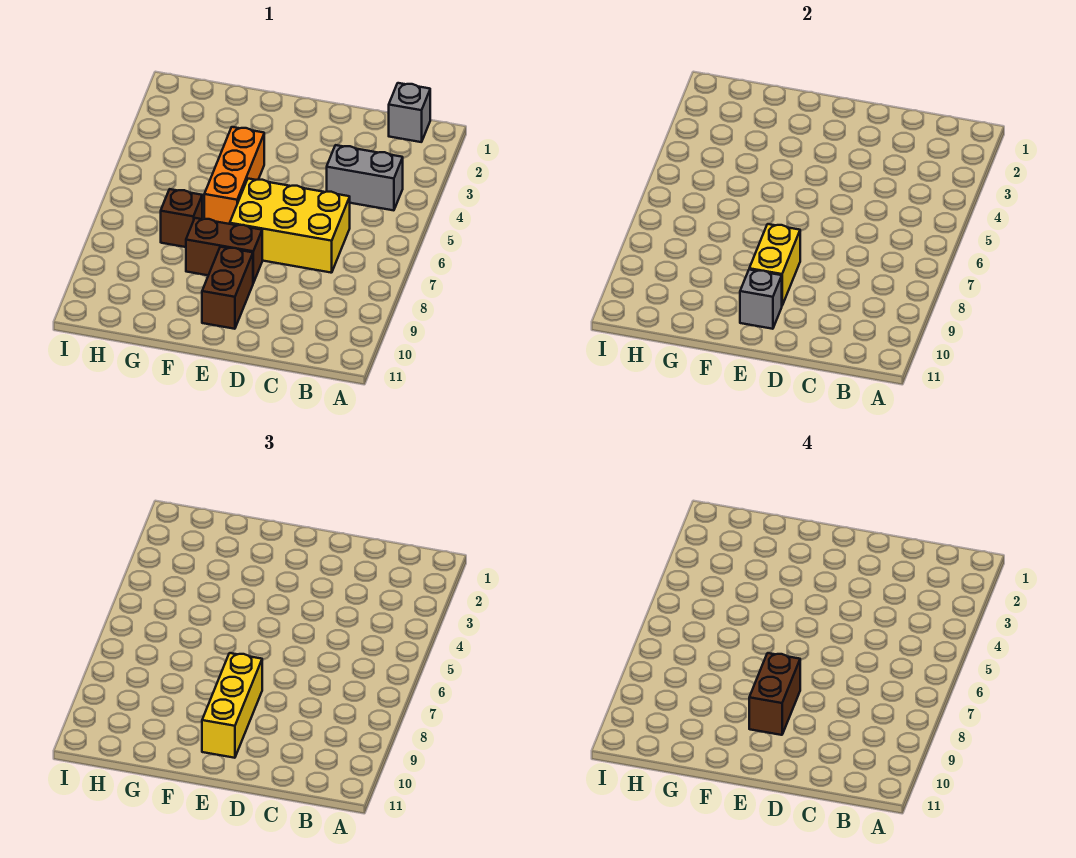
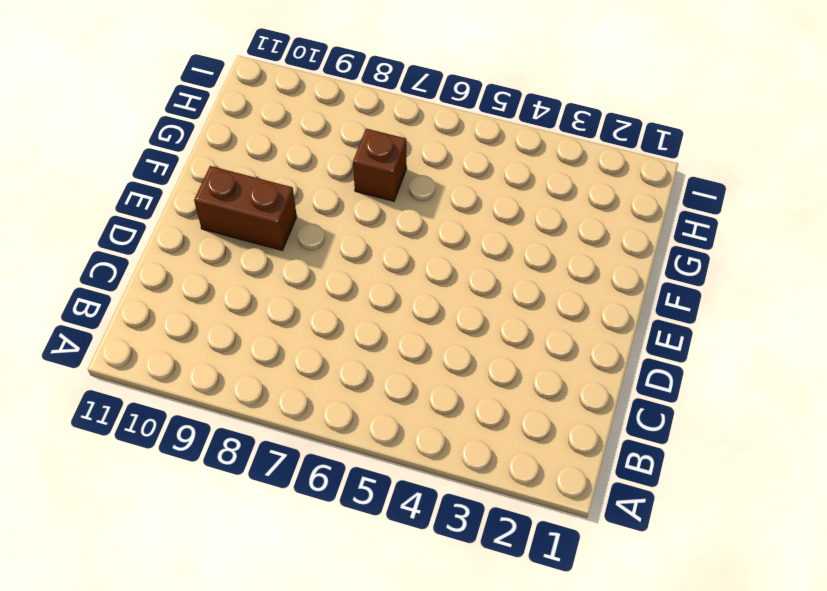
none -> grey 1x1 brick [389,83,430,142]
none -> grey 1x2 brick [327,145,403,210]

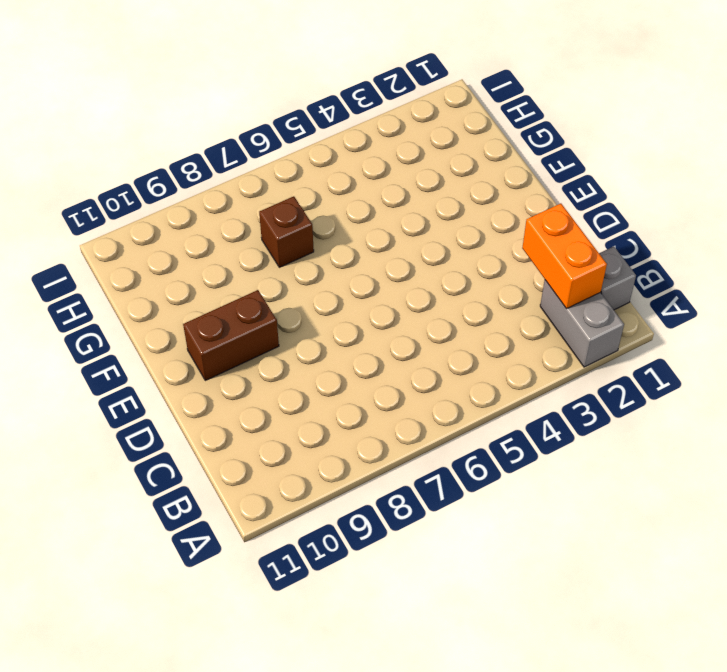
grey 1x2 brick [540,280,624,367] -> grey 1x2 brick moved to [327,145,403,210]
orange 1x2 brick [522,204,607,309] -> none
none -> yellow 2x3 brick [230,179,350,273]
none -> brown 1x2 brick [186,218,262,283]

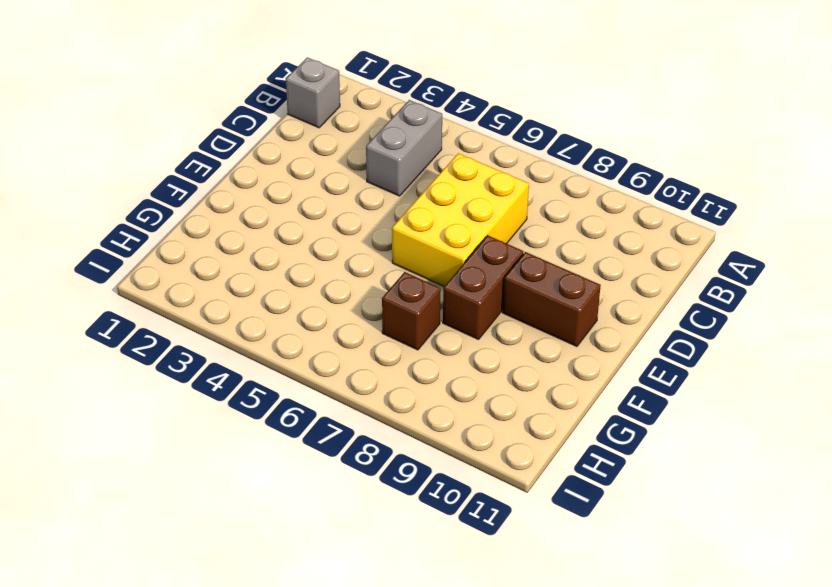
none -> orange 1x3 brick [204,127,264,224]
none -> yellow 1x2 brick [749,224,800,305]

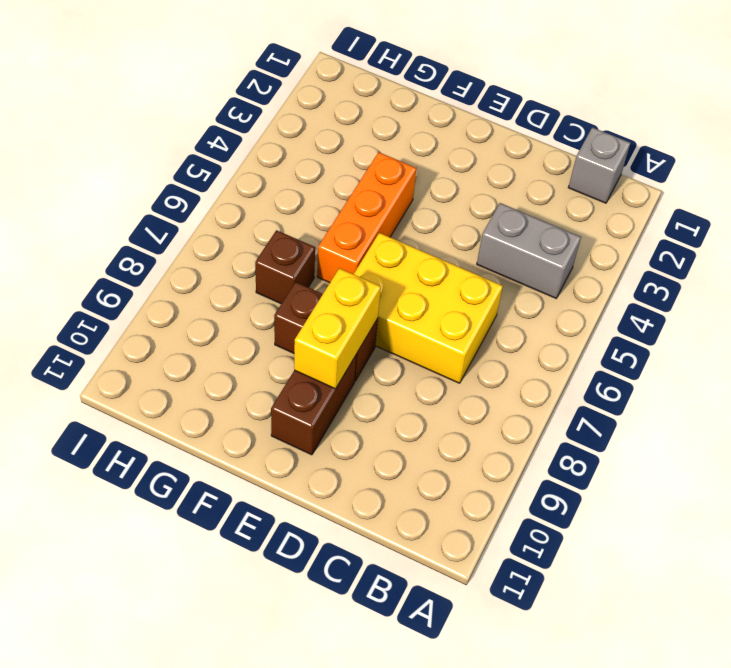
none -> grey 1x1 brick [740,270,782,329]
none -> yellow 1x3 brick [202,653,262,758]

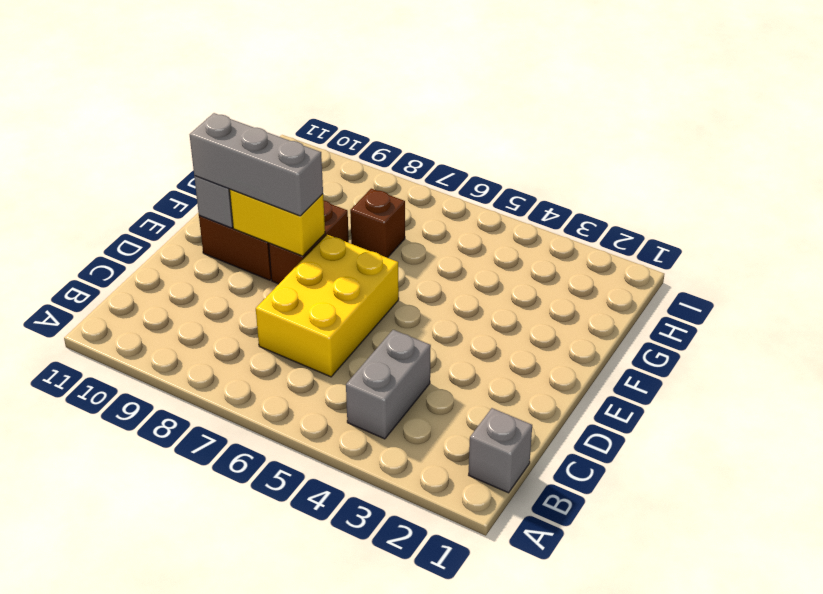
grey 1x3 brick [190,113,323,216] -> yellow 1x3 brick [202,653,262,758]
none -> orange 1x3 brick [204,127,264,224]
none -> brown 1x2 brick [749,653,800,735]

